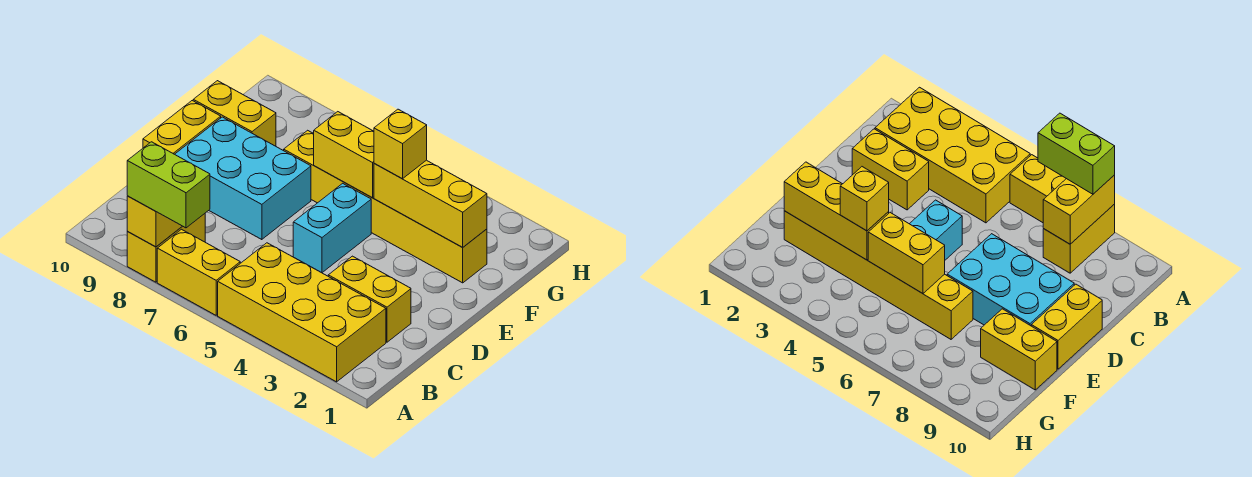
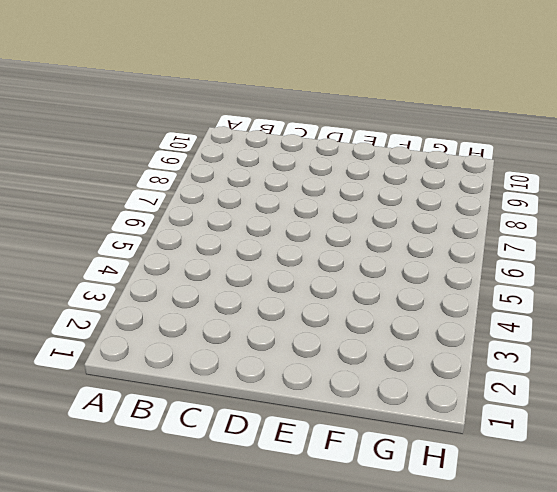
none -> yellow 2x4 brick [218,243,386,382]
none -> yellow 1x2 brick [157,229,240,315]
none -> yellow 1x2 brick [127,214,205,282]

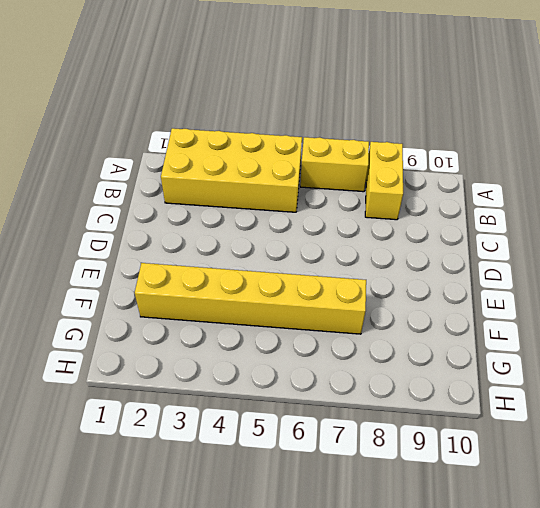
none -> yellow 1x2 brick [328,256,411,342]
none -> cyan 1x2 brick [293,183,371,273]
none -> cyan 2x3 brick [175,117,311,240]

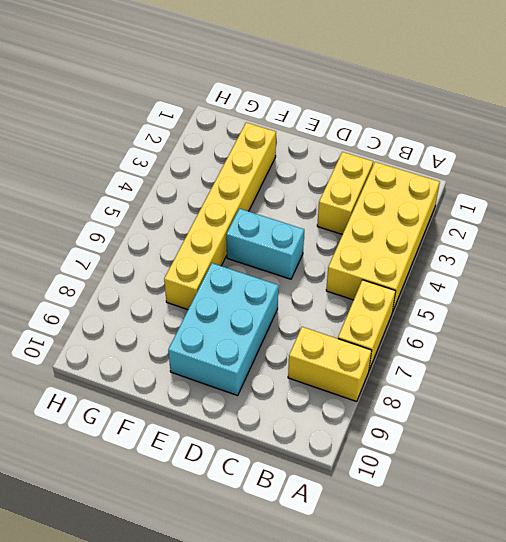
none -> yellow 1x2 brick [143,101,221,154]
none -> yellow 1x2 brick [193,81,276,146]
none -> yellow 1x2 brick [127,196,182,247]

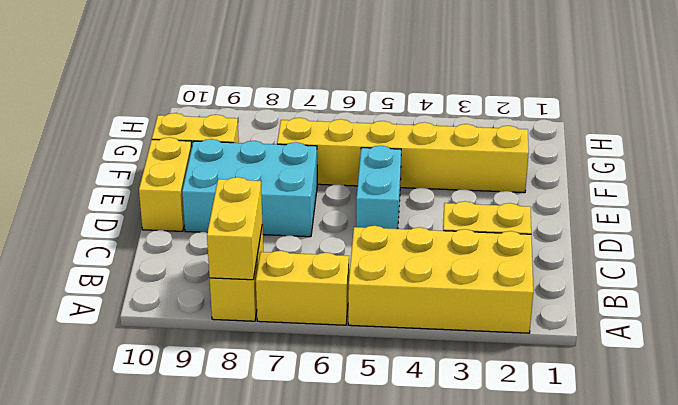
none -> yellow 1x3 brick [374,160,487,247]
none -> yellow 1x2 brick [314,112,374,198]
none -> lime 1x2 brick [127,142,210,228]

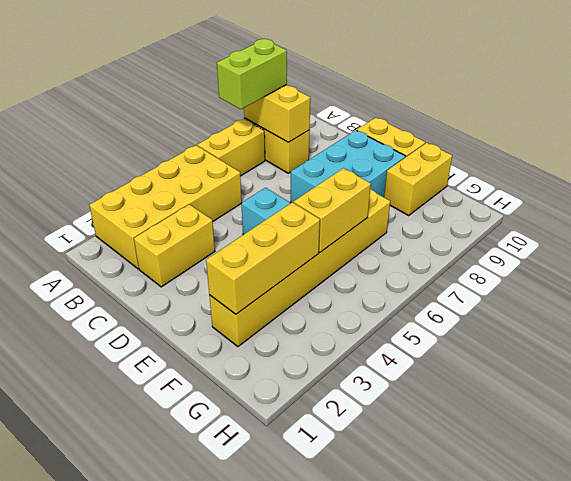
none -> yellow 1x1 brick [374,109,427,179]

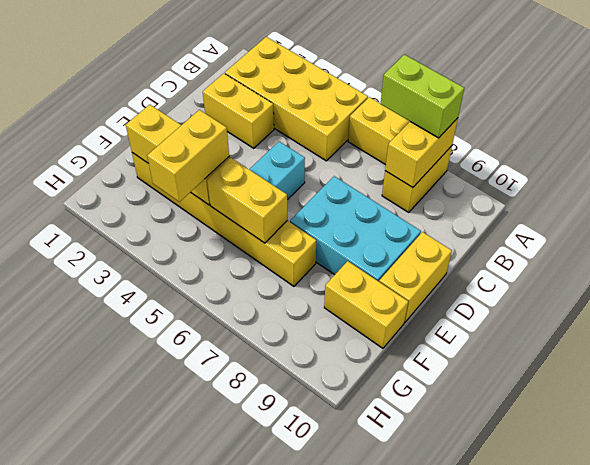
yellow 1x2 brick [147,110,229,202] -> yellow 1x1 brick [374,109,427,179]

